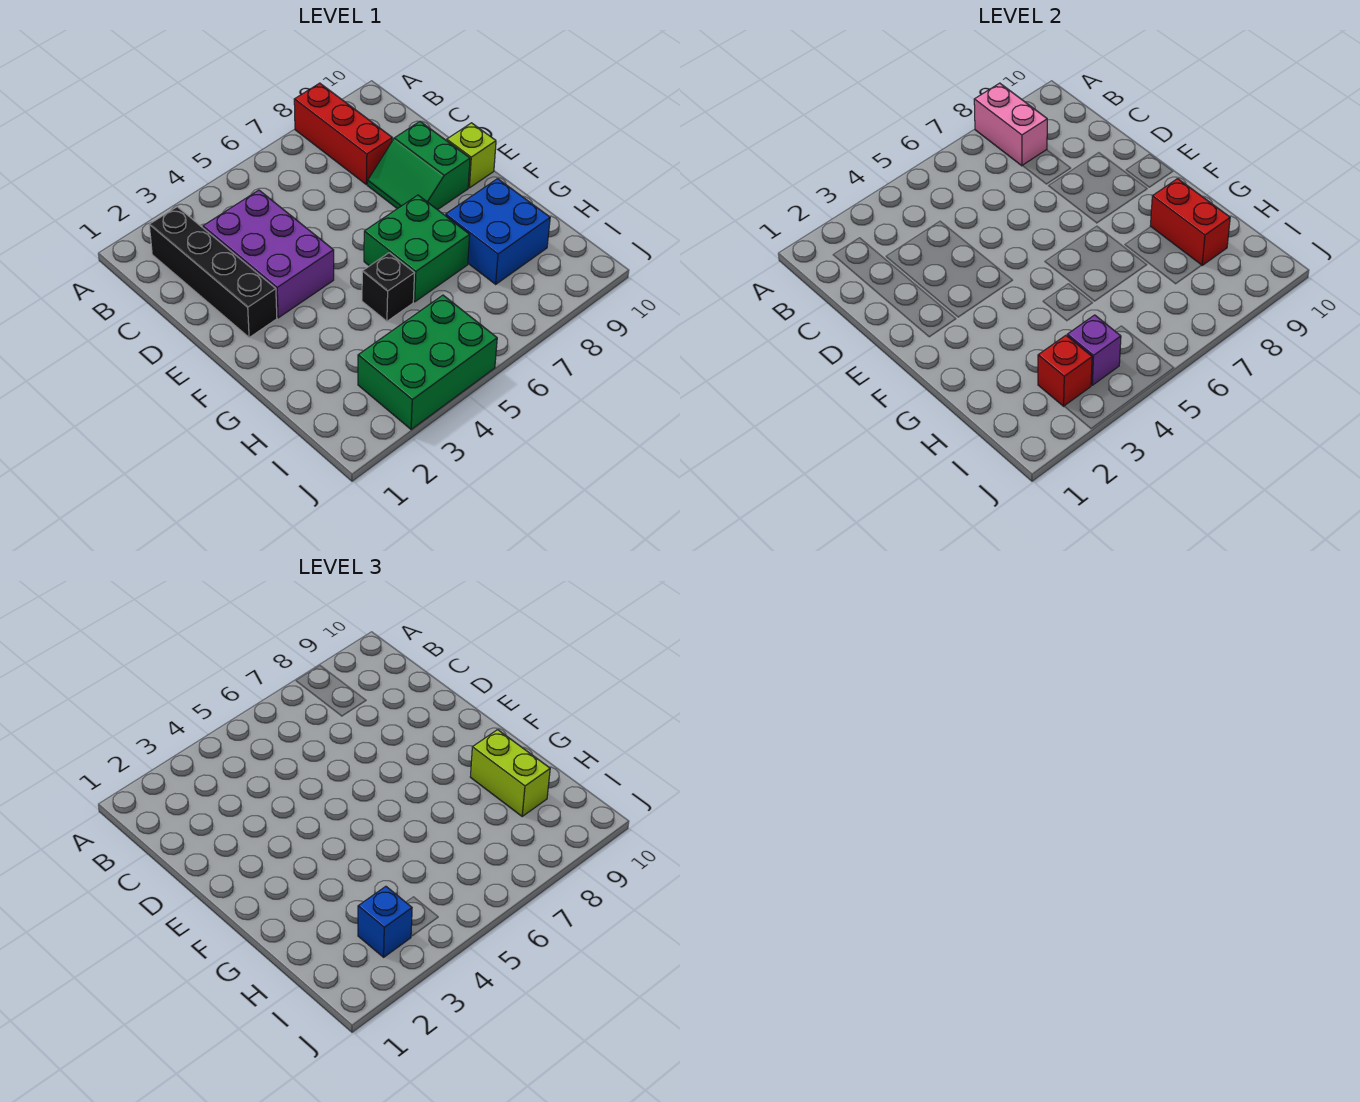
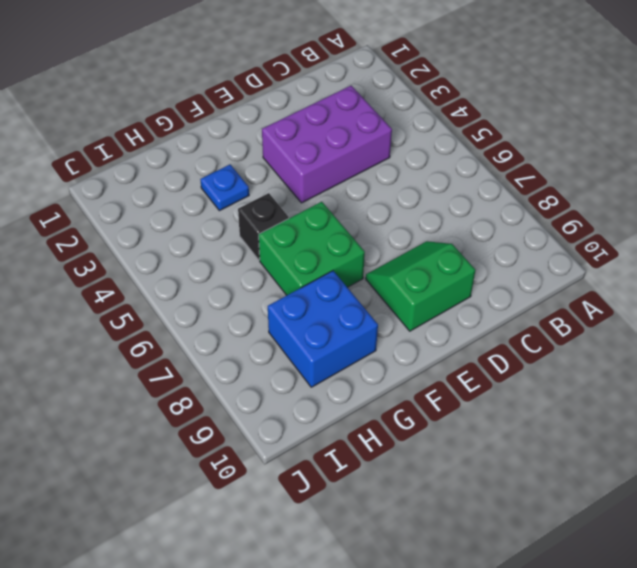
blue 1x1 plate [200,165,249,211] -> none
none -> red 1x3 brick [294,83,392,185]
none -> black 1x4 brick [149,207,277,338]
none -> lime 1x1 brick [447,123,496,188]

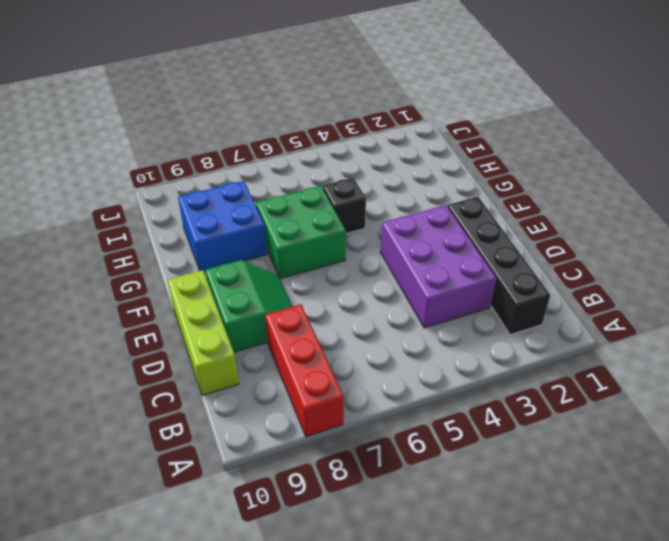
lime 1x3 brick [167,270,239,396] -> lime 1x1 brick [447,123,496,188]
none -> green 2x3 brick [358,295,497,429]
none -> pink 1x2 brick [974,83,1047,166]
none -> red 1x2 brick [1150,179,1230,265]

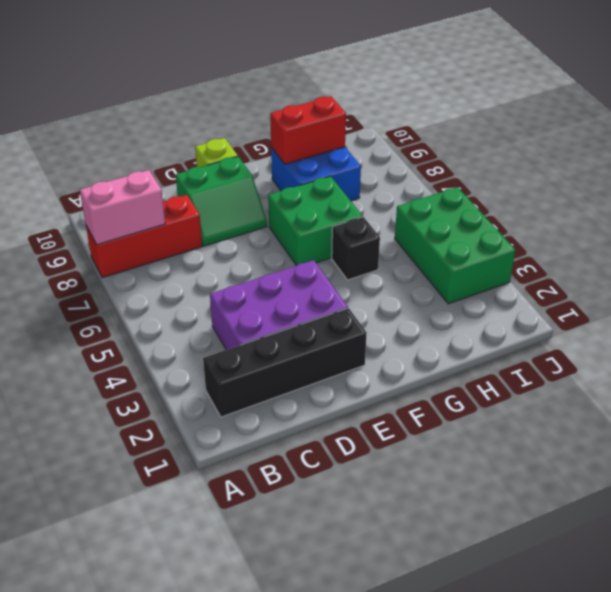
none -> red 1x1 brick [1038,335,1092,406]
none -> purple 1x1 brick [1067,315,1121,385]
none -> lime 1x2 brick [470,730,550,816]

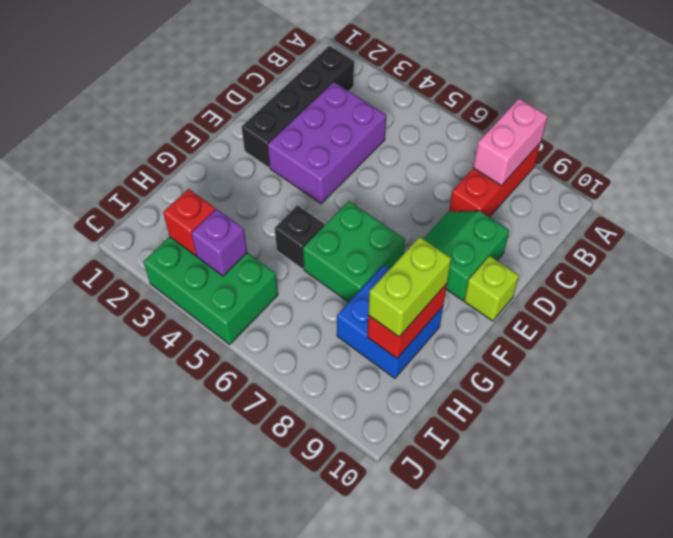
none -> blue 1x1 brick [358,886,412,957]

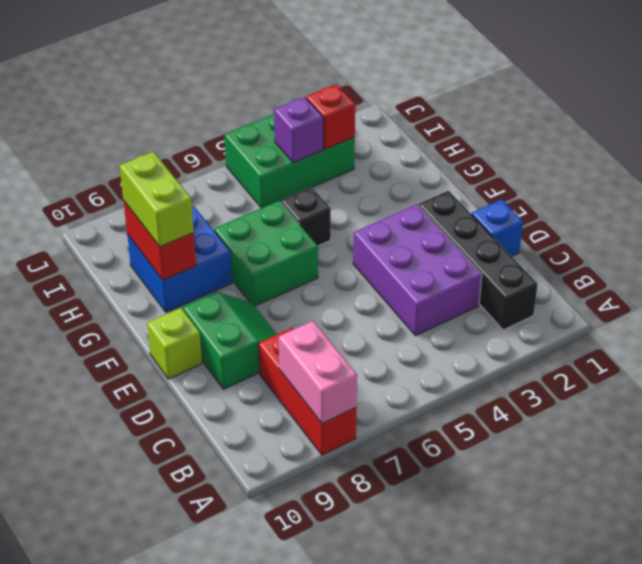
blue 1x1 brick [472,199,523,256] -> blue 1x1 brick moved to [358,886,412,957]

